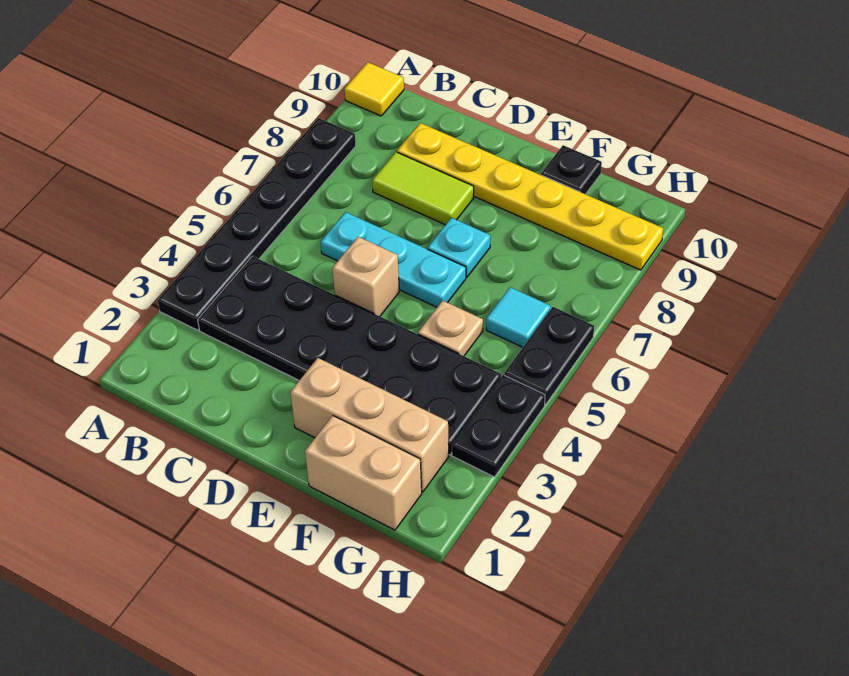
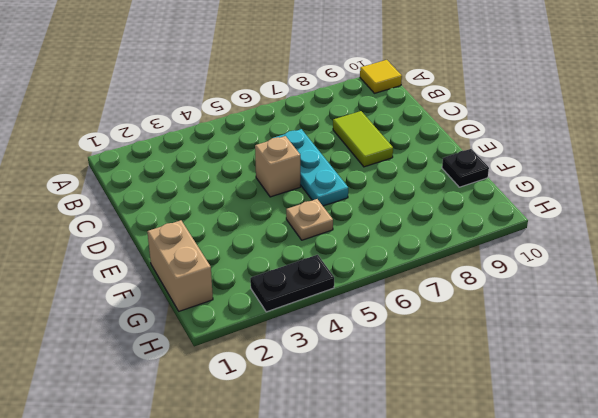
none -> black 1x6 plate [158,118,356,330]
none -> black 2x6 plate [198,256,501,455]
none -> yellow 1x6 plate [397,123,663,270]

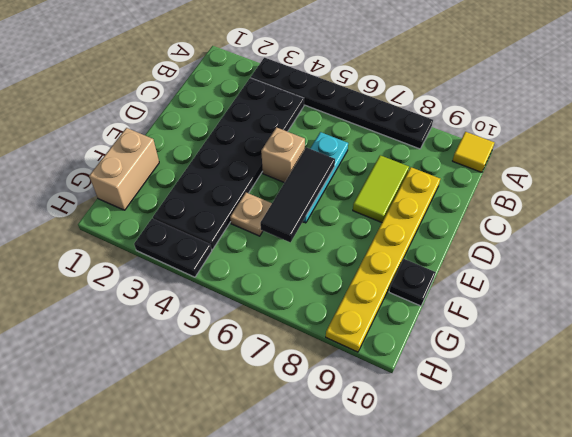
black 1x3 tile [260,147,335,242] -> none
none -> tan 1x3 brick [290,358,449,492]
none -> cyan 1x1 plate [428,218,491,277]
none -> cyan 1x1 tile [486,287,551,347]

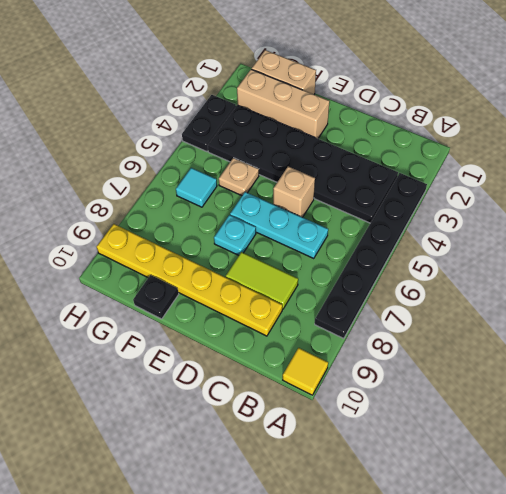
none -> black 1x2 plate [504,307,594,404]

